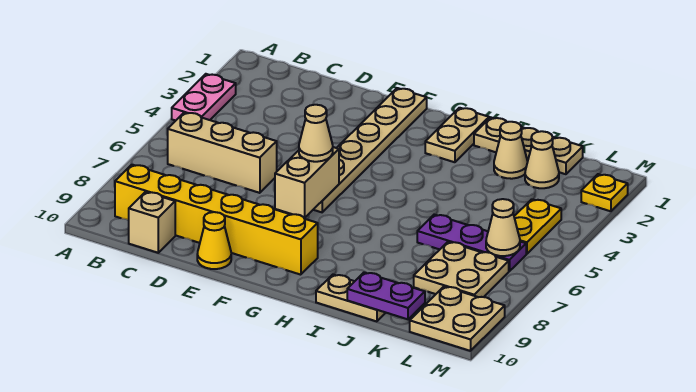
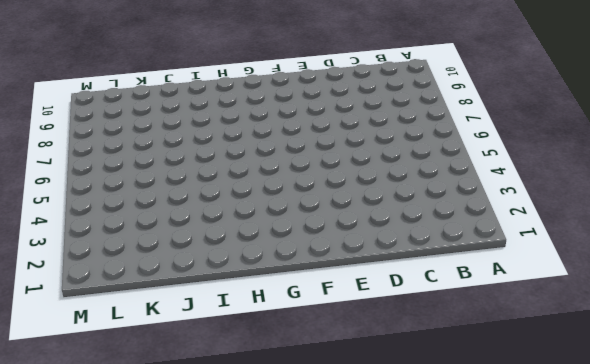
none -> pink 1x2 plate [172,74,236,121]
none -> tan 1x3 brick [168,112,277,193]
none -> yellow 1x6 brick [115,165,318,275]

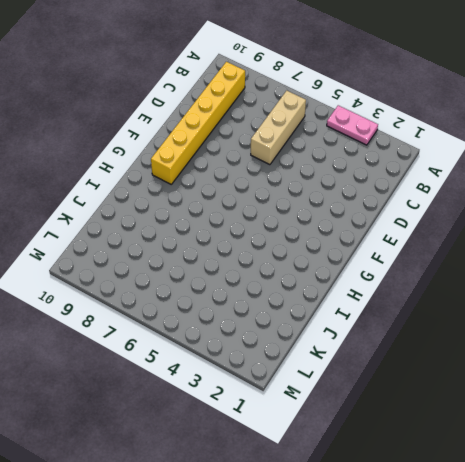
none -> tan 1x1 brick [129,192,175,253]
none -> yellow 1x1 cone [197,212,231,269]
none -> tan 1x6 plate [313,88,427,212]

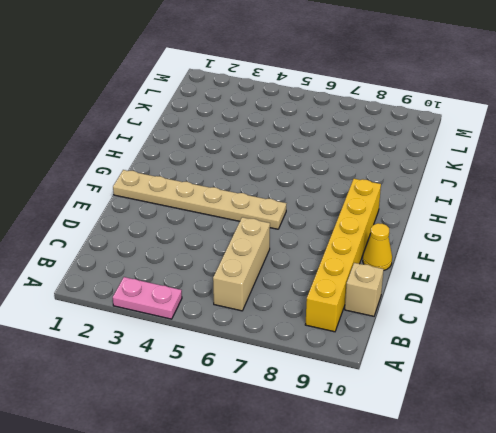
none -> tan 1x2 plate [425,108,489,162]
none -> tan 1x3 plate [474,117,583,174]
none -> tan 1x2 plate [316,275,386,321]

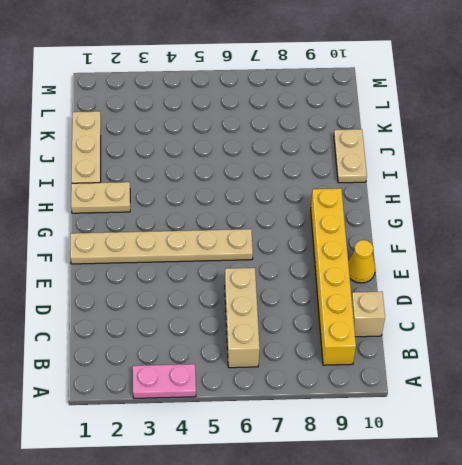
none -> tan 1x1 cone [494,122,528,179]
none -> purple 1x3 plate [417,215,526,271]
none -> tan 1x1 cone [525,131,559,188]

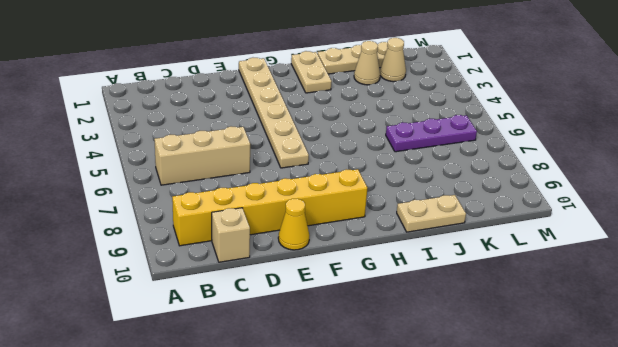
none -> pink 1x2 plate [172,74,236,121]
none -> tan 2x2 plate [414,242,509,297]
none -> yellow 1x2 plate [514,199,561,254]

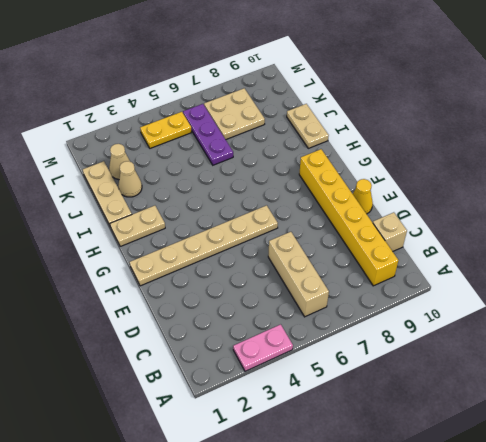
none -> tan 2x2 plate [410,287,505,351]
none -> yellow 1x1 plate [581,174,628,211]
none -> tan 1x2 brick [275,147,339,218]

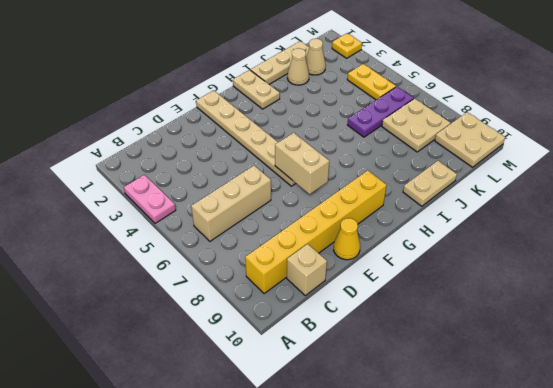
none -> purple 1x2 plate [347,272,425,319]
none -> tan 1x1 cone [486,199,520,256]
none -> tan 1x1 cone [299,105,333,162]

